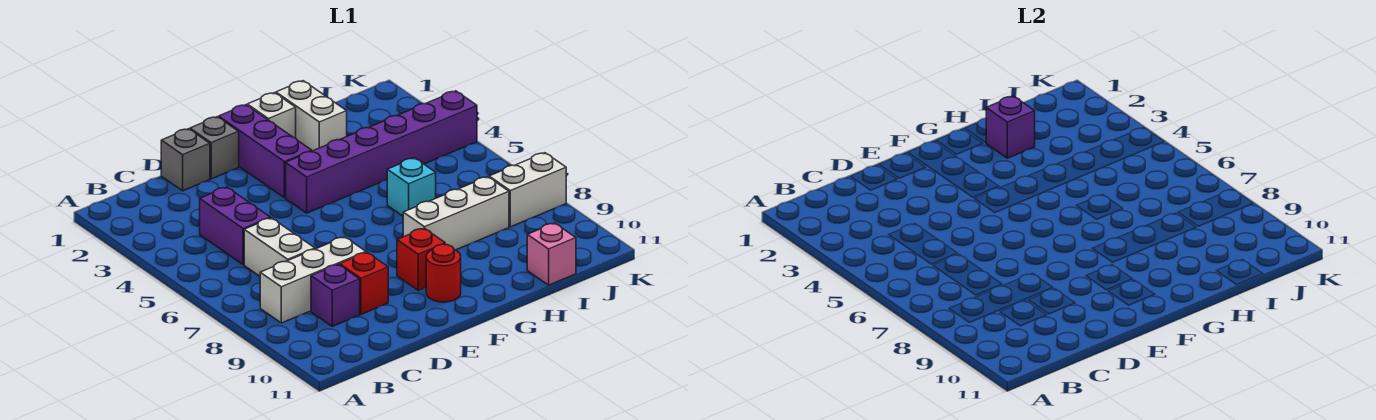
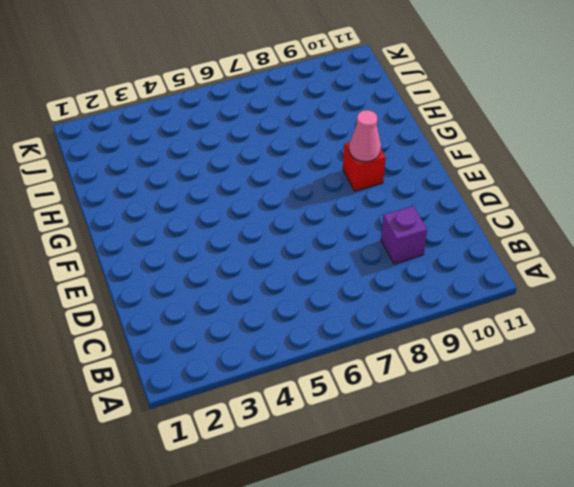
pink 1x1 cone [349,110,381,162] -> none
none -> white 1x3 brick [260,237,366,323]
none -> purple 1x2 brick [200,187,270,265]
none -> white 1x2 brick [244,218,315,276]

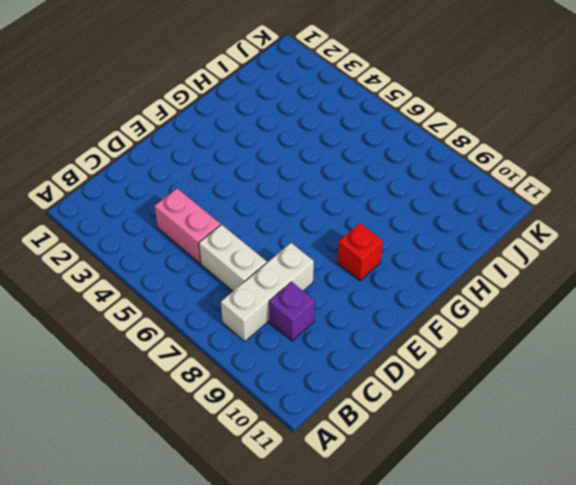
pink 1x2 brick [155,189,221,263] -> purple 1x2 brick [200,187,270,265]
none -> grey 1x1 brick [161,129,210,191]
none -> red 1x1 brick [340,252,388,314]
none -> grey 1x1 brick [190,117,239,179]

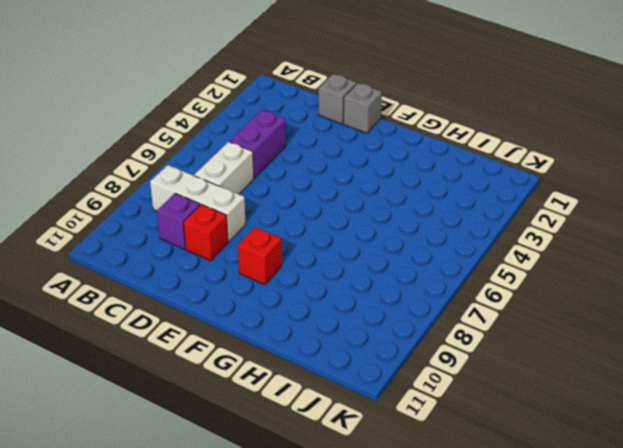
none -> purple 1x3 brick [219,105,312,198]
none -> purple 1x6 brick [286,91,477,213]
none -> red 1x1 round brick [426,244,461,302]

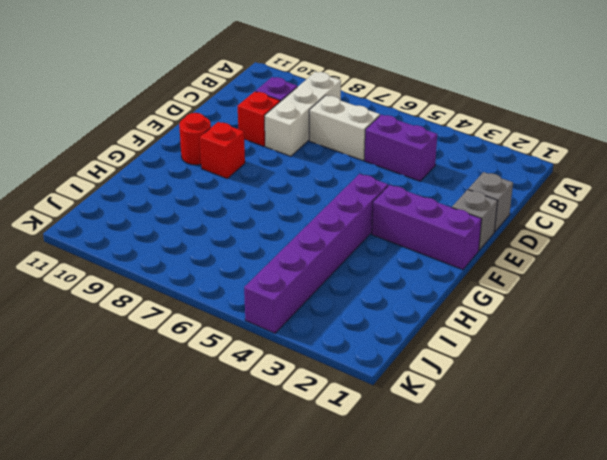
none -> white 1x1 brick [247,93,296,138]
none -> white 1x3 brick [403,177,509,250]
none -> white 1x2 brick [276,81,347,151]

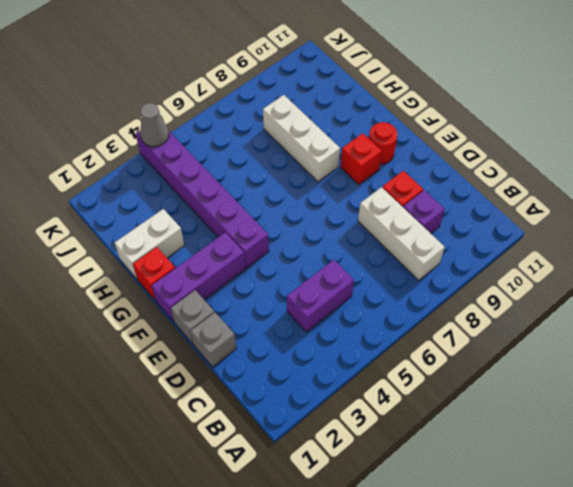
red 1x1 brick [133,247,175,300] -> white 1x1 brick [247,93,296,138]
grey 1x1 cone [140,103,169,147] -> none
none -> white 1x2 brick [244,218,315,276]
none -> cyan 1x1 brick [387,158,436,216]
none -> pink 1x1 brick [527,223,576,285]

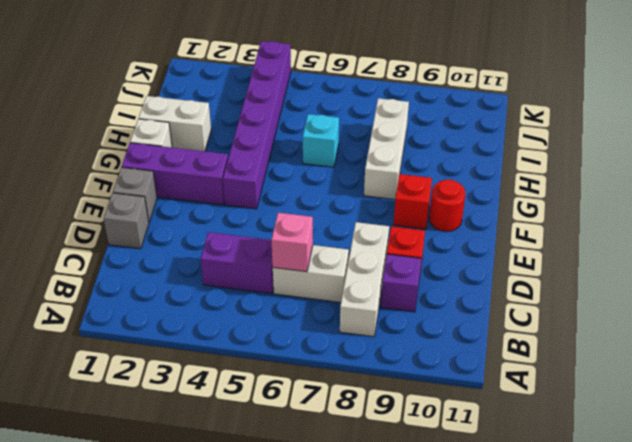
pink 1x1 brick [272,213,313,272] -> pink 1x1 brick moved to [527,223,576,285]
none -> white 1x2 brick [489,153,566,227]
none -> purple 1x1 brick [986,96,1035,158]

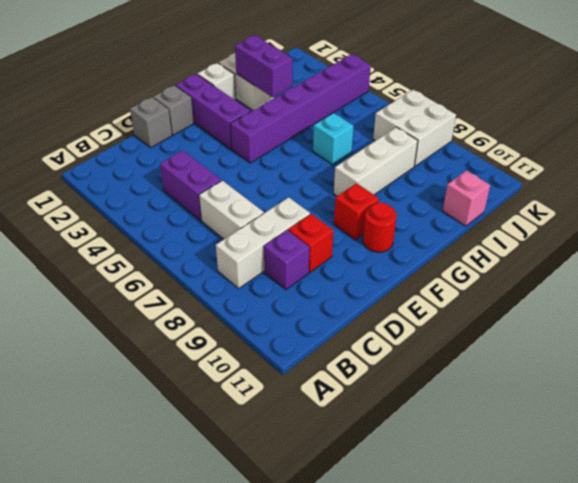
purple 1x2 brick [235,35,293,97] -> purple 1x1 brick [986,96,1035,158]
white 2x2 brick [373,90,456,166] -> white 1x2 brick [489,153,566,227]

